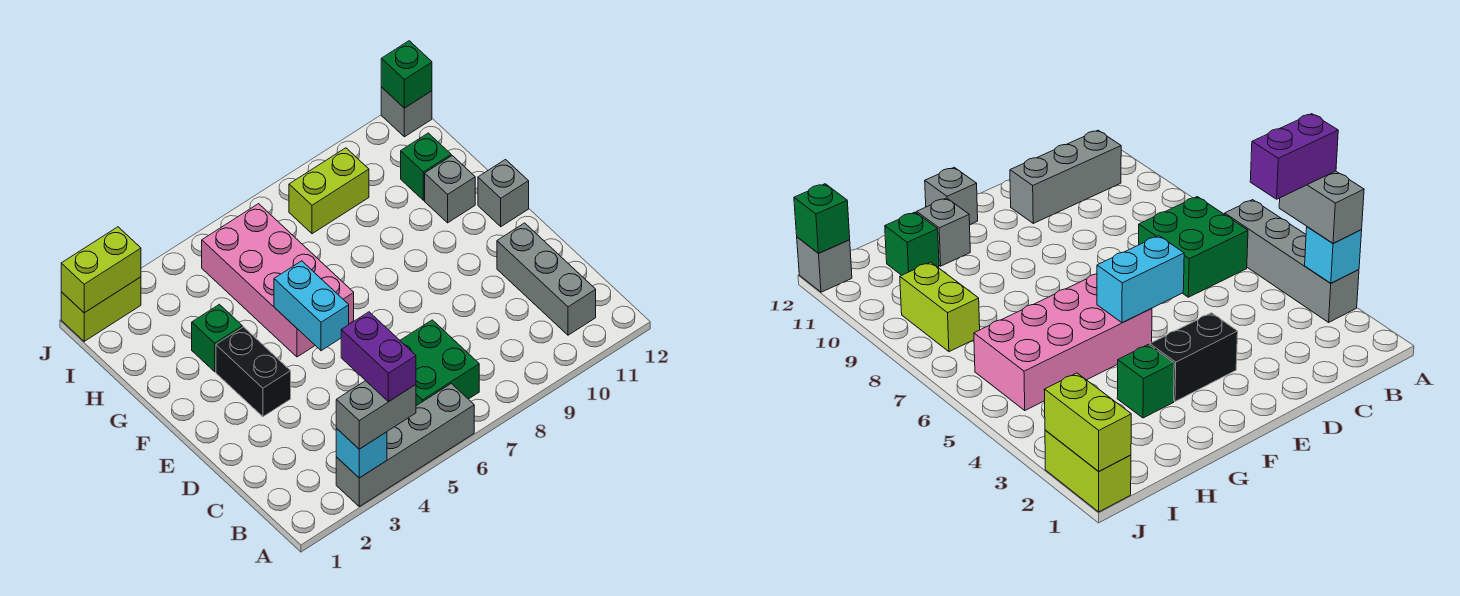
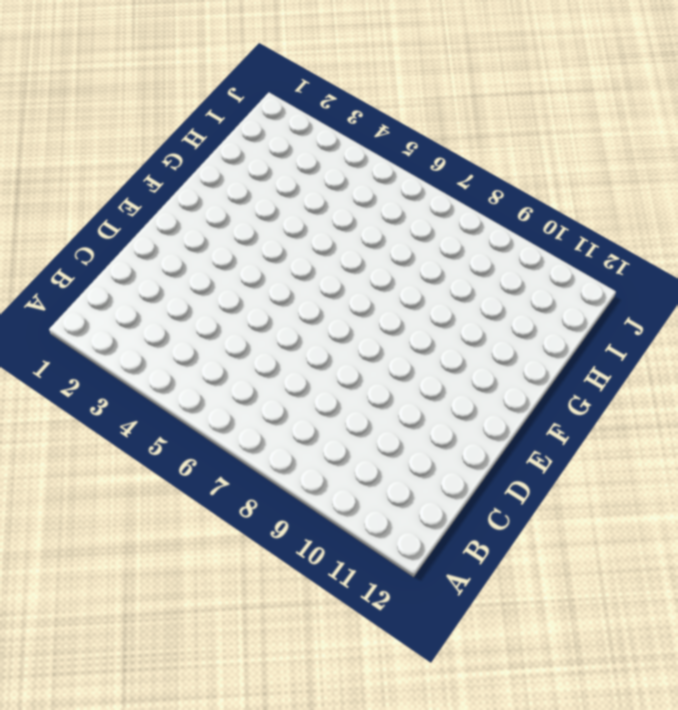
none -> grey 1x4 brick [336,384,474,506]
none -> green 2x2 brick [400,320,479,406]
none -> grey 1x3 brick [497,223,596,335]

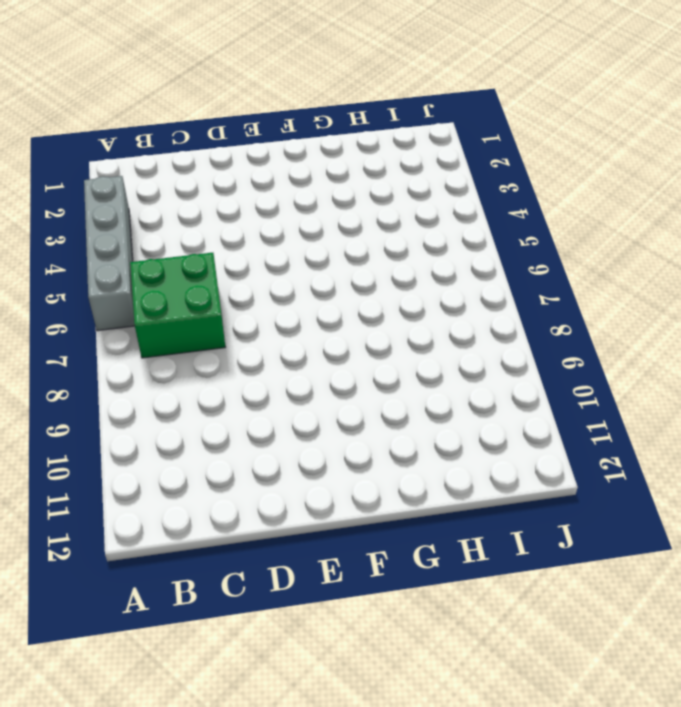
none -> grey 1x3 brick [497,223,596,335]
none -> black 1x2 brick [216,327,291,417]
none -> pink 2x4 brick [202,204,354,357]

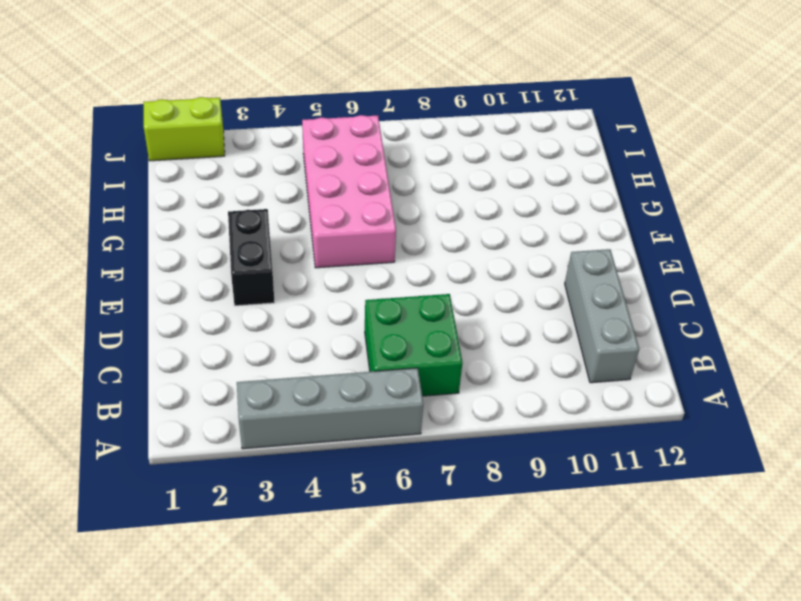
none -> grey 1x1 brick [478,160,529,227]
none -> green 1x1 brick [192,304,242,372]
none -> grey 1x1 brick [425,156,475,223]

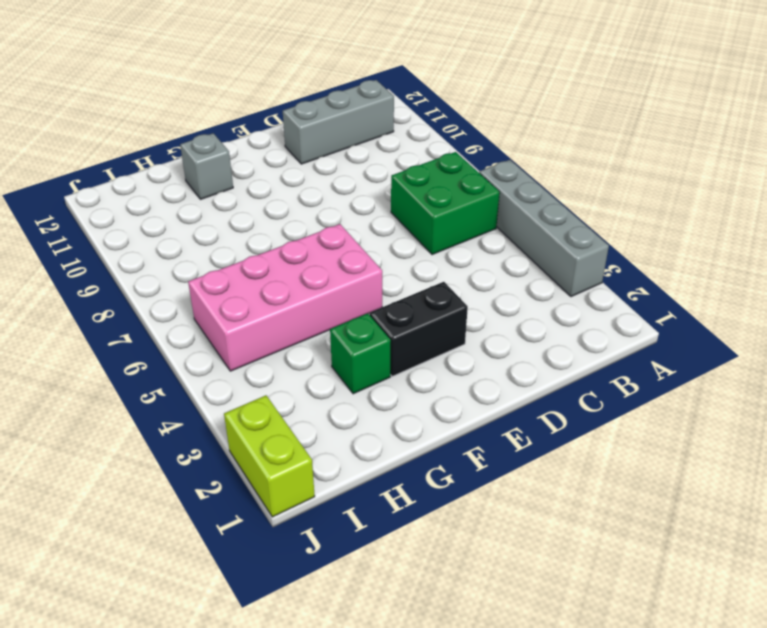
none -> grey 1x1 brick [478,160,529,227]
none -> green 1x1 brick [401,133,451,200]
none -> lime 1x2 brick [289,148,369,234]

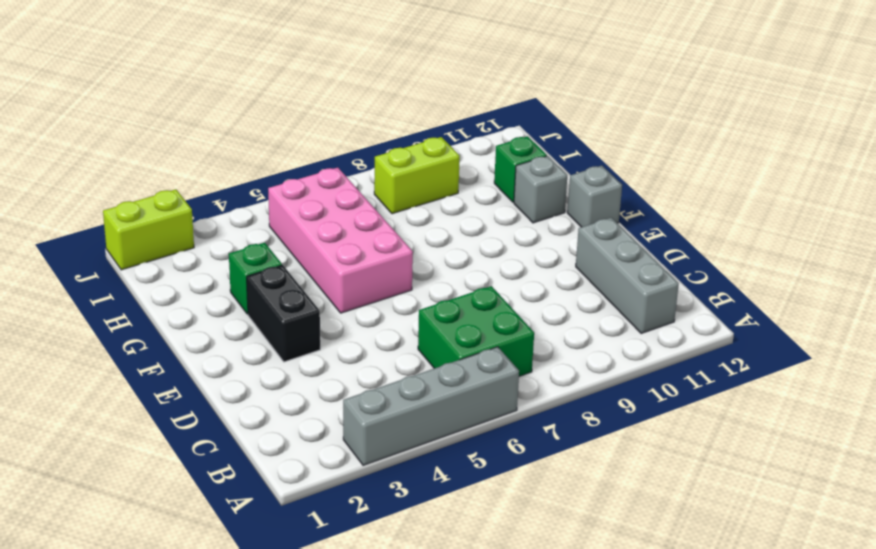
none -> grey 1x1 brick [381,87,432,137]
none -> cyan 1x1 brick [336,428,387,478]
none -> cyan 1x2 brick [274,261,349,351]

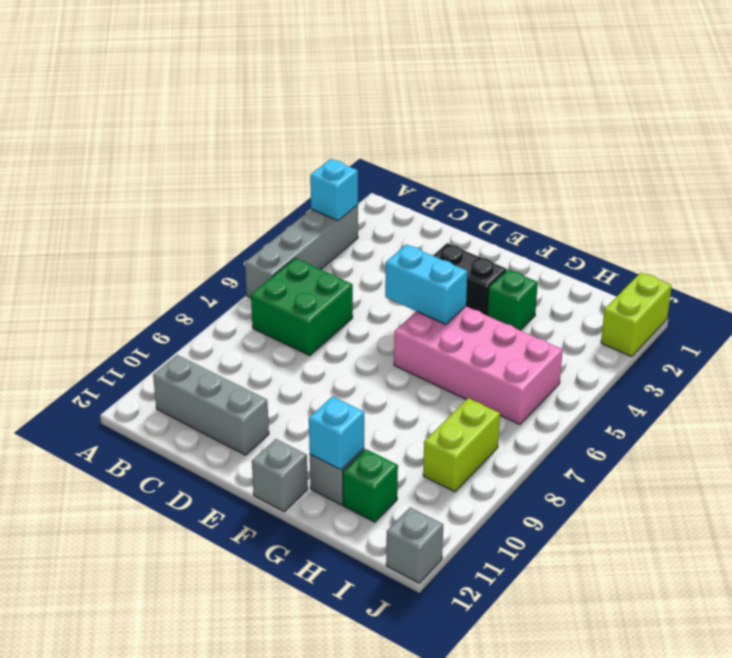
cyan 1x1 brick [309,396,364,470] -> none
none -> lime 1x2 brick [61,227,141,313]
none -> green 1x1 brick [381,41,432,108]
none -> grey 1x2 brick [336,381,416,449]

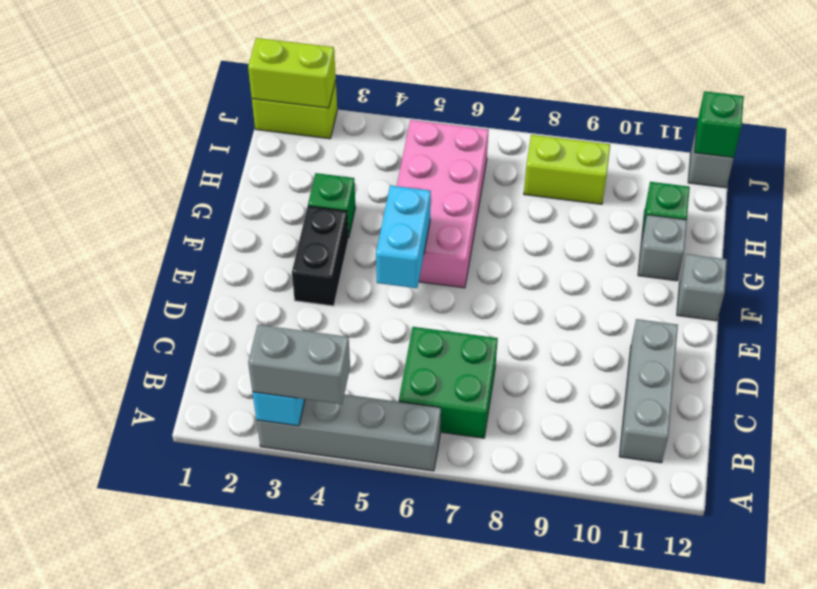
none -> purple 1x2 brick [341,312,416,402]

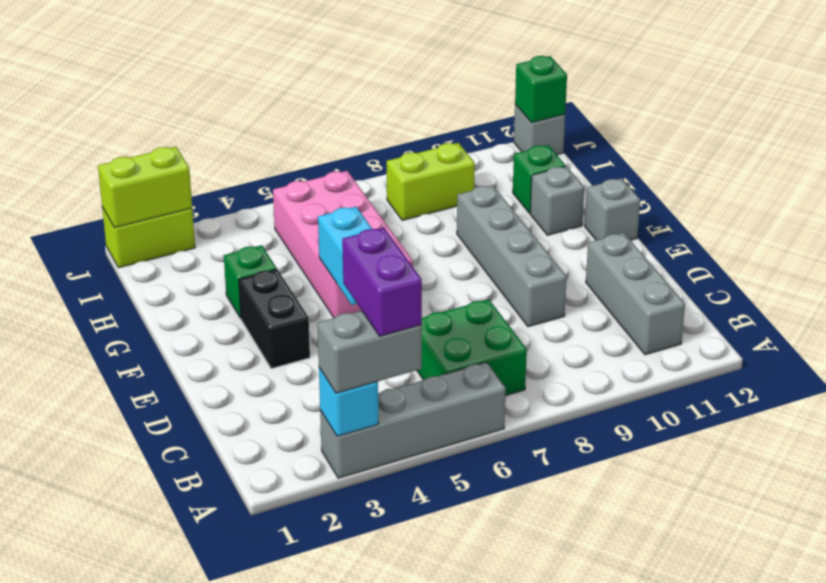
grey 1x4 brick [457,185,567,327] -> none

